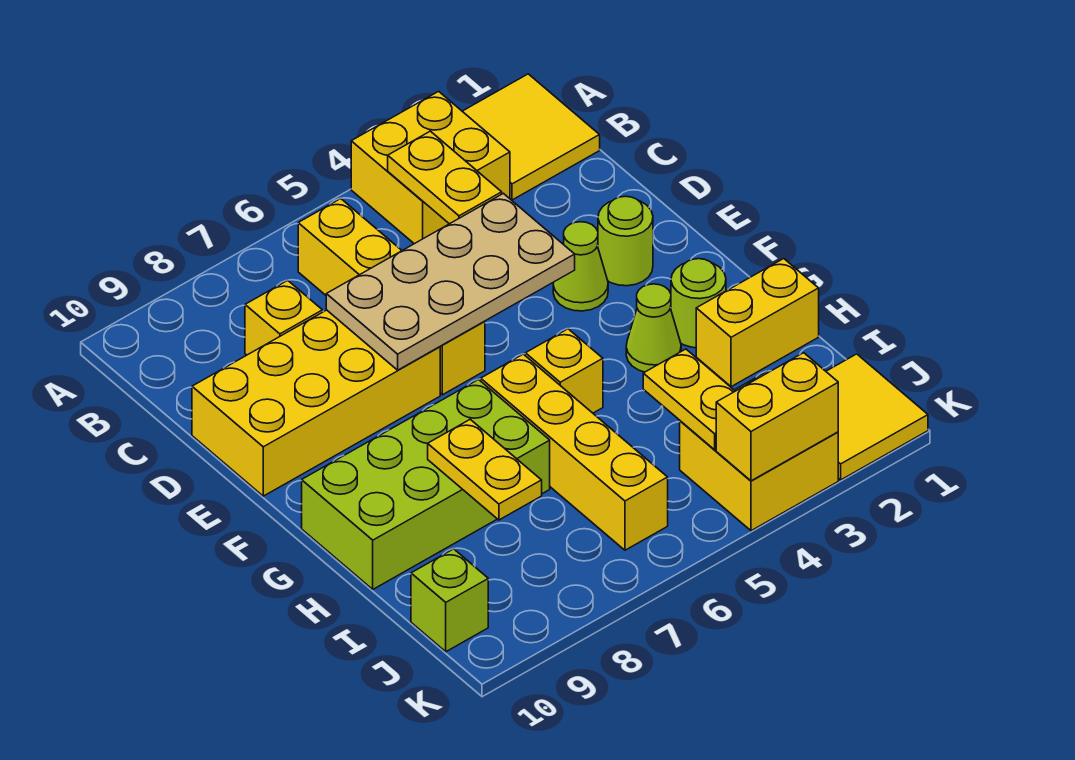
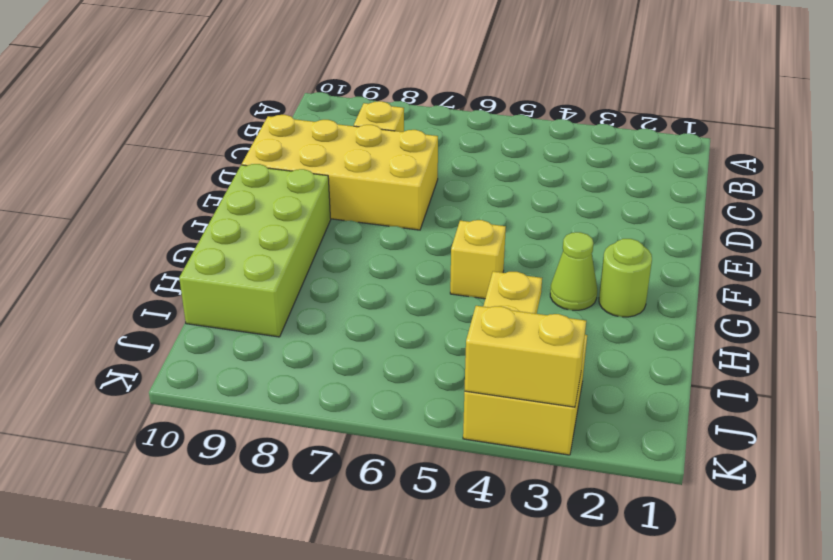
lime 2x4 brick [179,164,331,337] -> lime 2x4 brick turned to [302,379,550,589]
none -> yellow 2x2 tile [462,74,600,200]
none -> yellow 2x2 brick [351,91,510,244]
none -> yellow 1x4 brick [298,199,485,395]

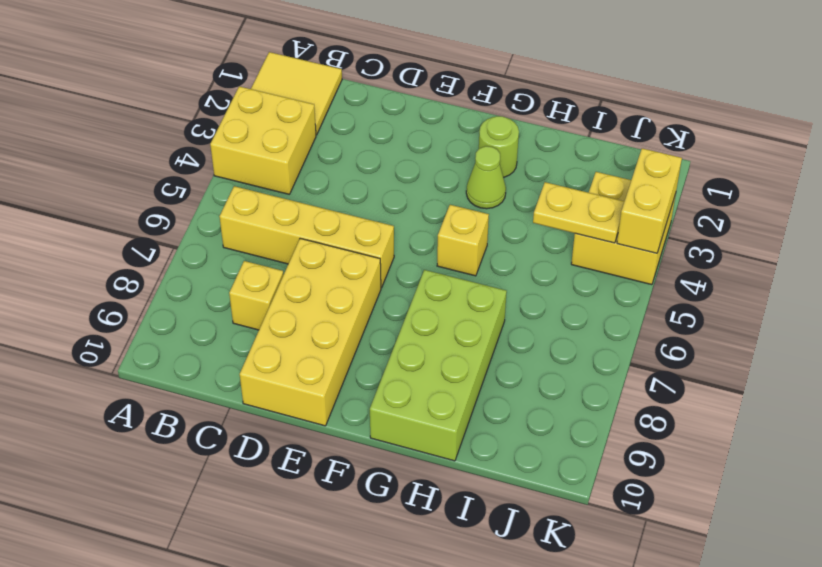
none -> lime 1x1 round brick [598,196,653,286]
none -> lime 1x1 cone [553,222,608,311]
none -> yellow 1x4 brick [481,354,668,550]

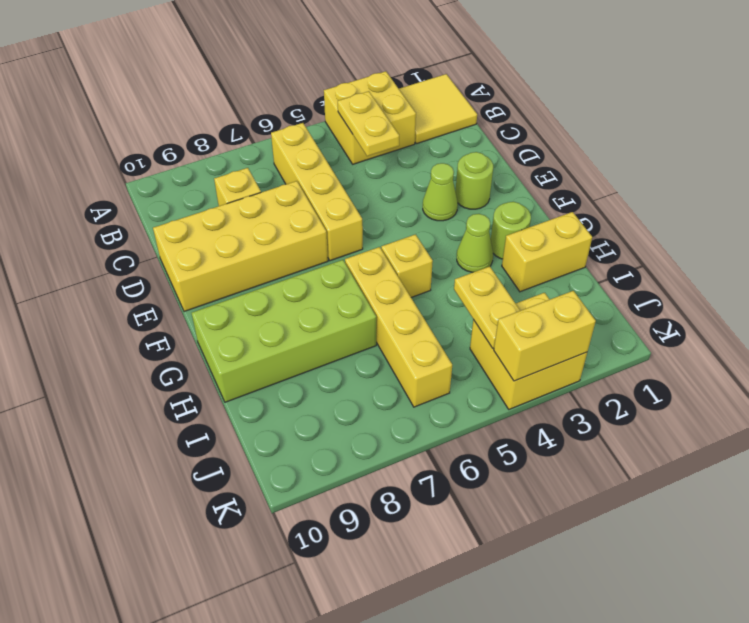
none -> yellow 2x2 tile [826,354,928,480]
none -> lime 1x1 brick [411,549,488,652]
none -> tan 2x4 plate [326,193,575,370]

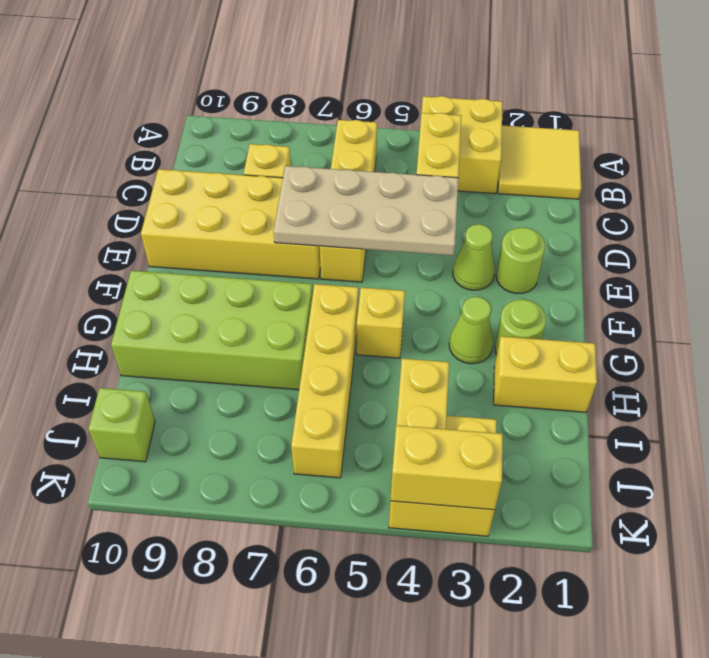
none -> yellow 2x2 tile [826,354,928,480]
none -> yellow 1x2 plate [428,419,542,520]

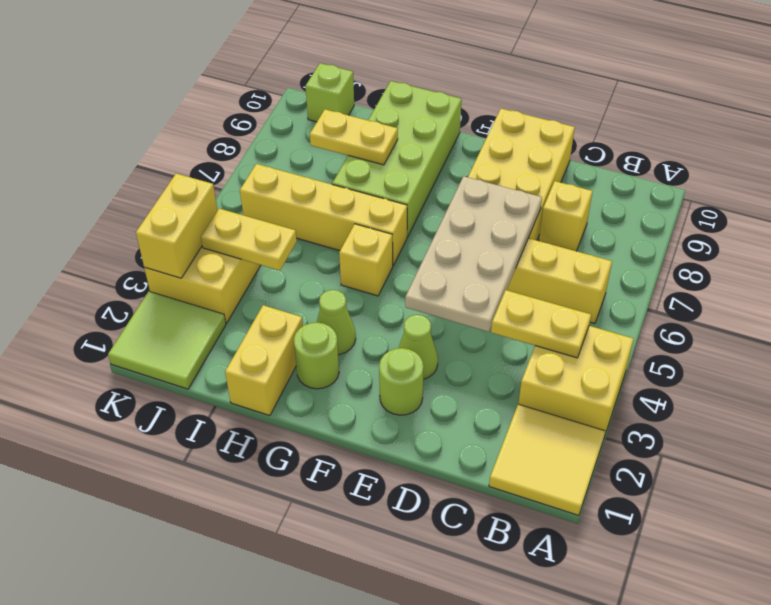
lime 2x2 tile [108,292,226,389] -> yellow 2x2 tile [826,354,928,480]

